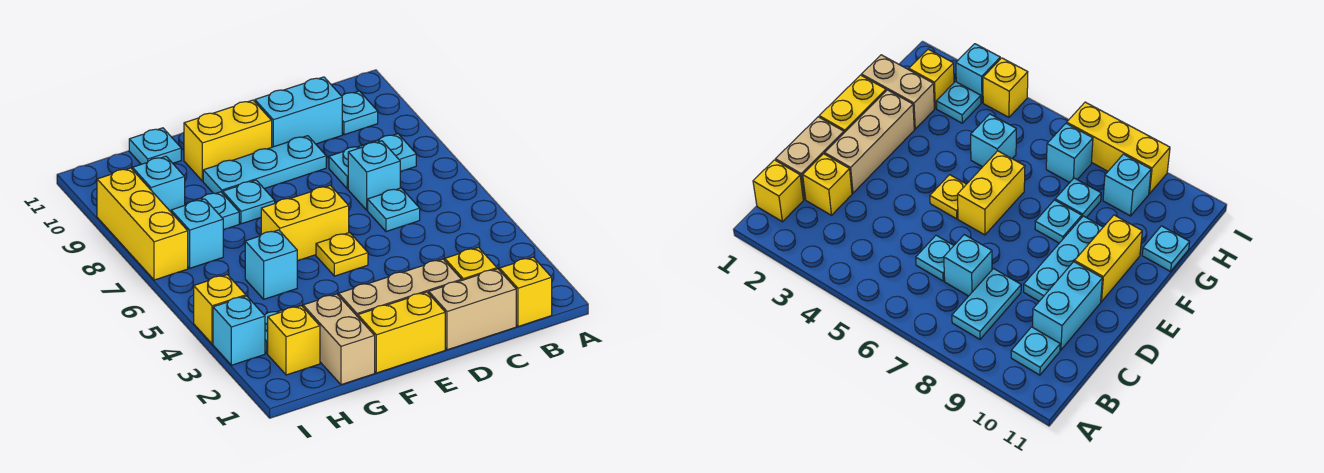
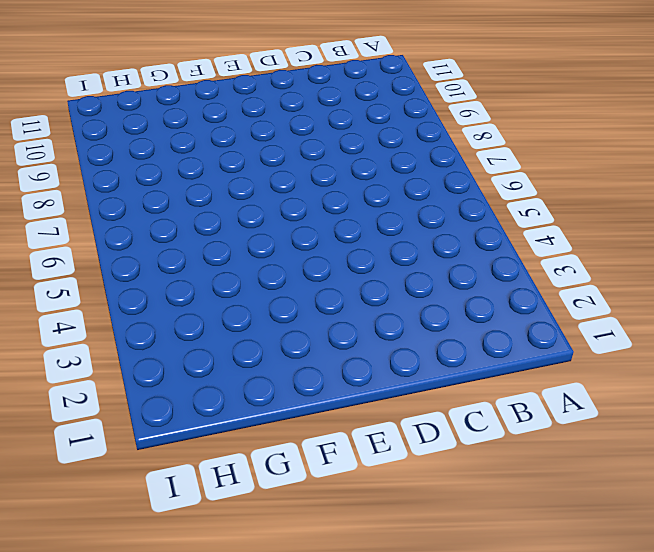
none -> yellow 1x1 brick [500,257,552,326]
none -> cyan 1x2 plate [329,134,416,189]
none -> cyan 1x1 plate [342,91,378,135]

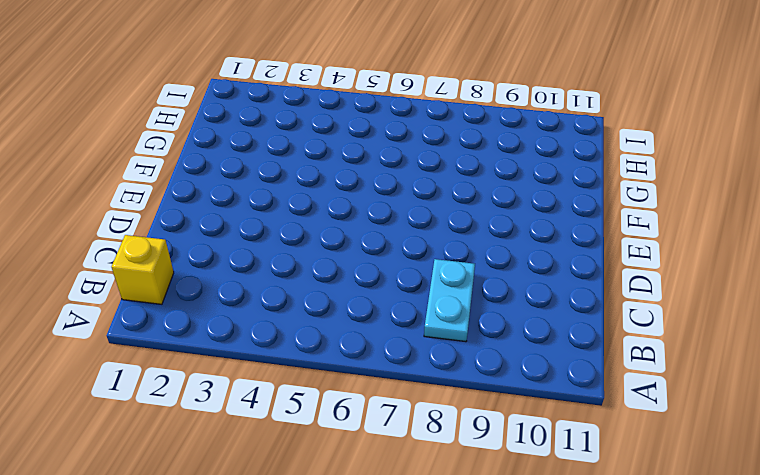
none -> cyan 1x1 plate [342,91,378,135]
none -> tan 1x2 brick [429,269,516,350]
none -> yellow 1x1 brick [445,247,497,280]

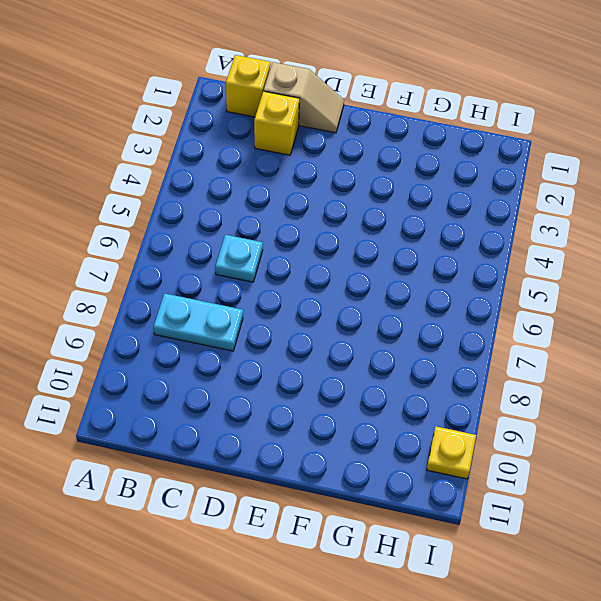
tan 1x2 slope [264,62,344,133] -> tan 1x2 brick [429,269,516,350]
yellow 1x1 plate [427,426,476,479] -> yellow 1x1 plate moved to [316,233,368,276]
none -> cyan 1x1 plate [342,91,378,135]
none -> cyan 1x1 brick [348,141,400,210]
none -> cyan 1x2 brick [255,77,342,147]

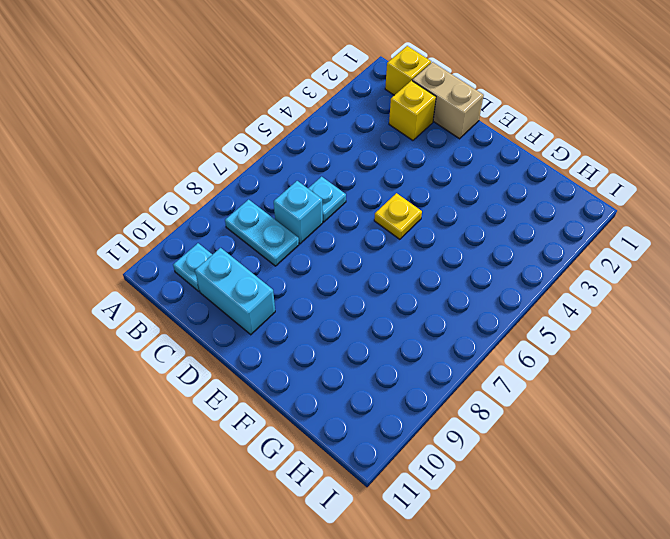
none -> tan 1x3 brick [339,259,462,317]
none -> cyan 1x3 plate [203,136,326,194]
none -> yellow 1x2 brick [358,292,445,373]

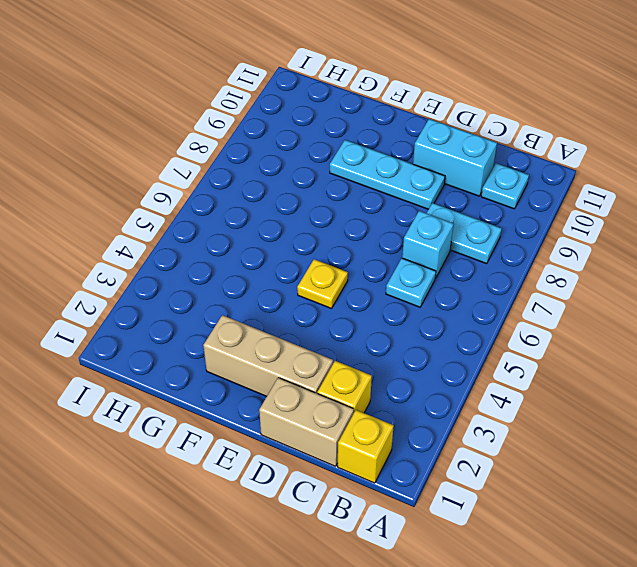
none -> yellow 1x2 brick [358,292,445,373]
none -> yellow 1x2 brick [261,185,349,261]
none -> yellow 1x2 brick [184,100,272,181]

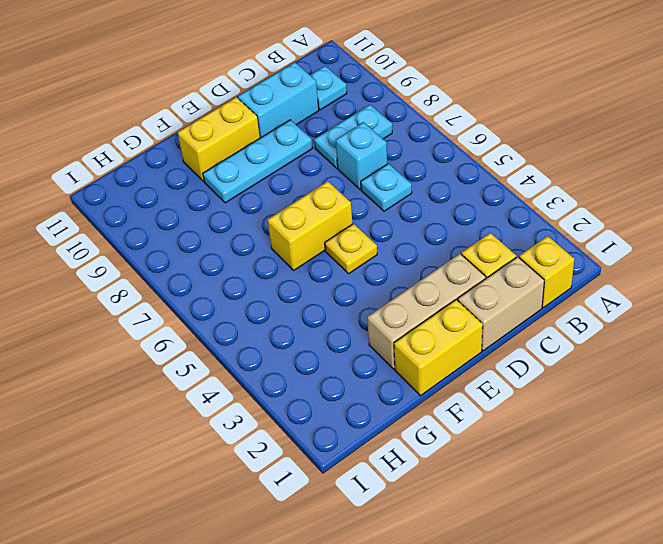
none -> cyan 1x1 plate [223,180,275,224]
none -> tan 1x2 brick [303,294,375,385]
none -> cyan 1x1 brick [245,230,297,299]

